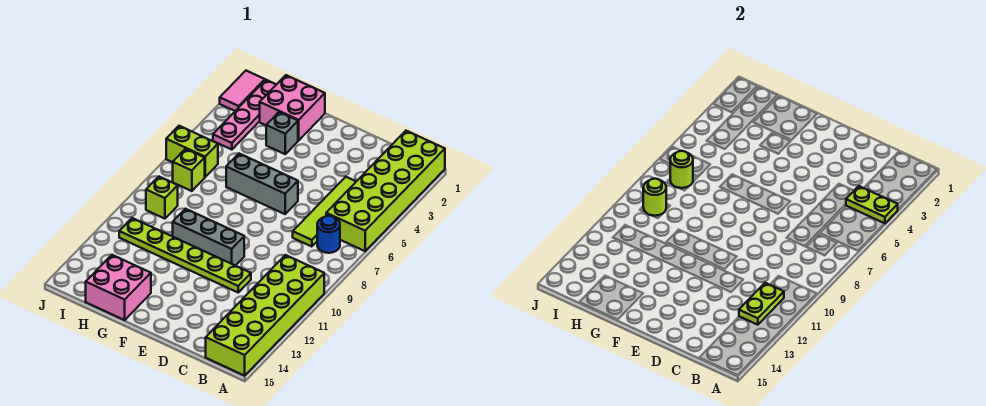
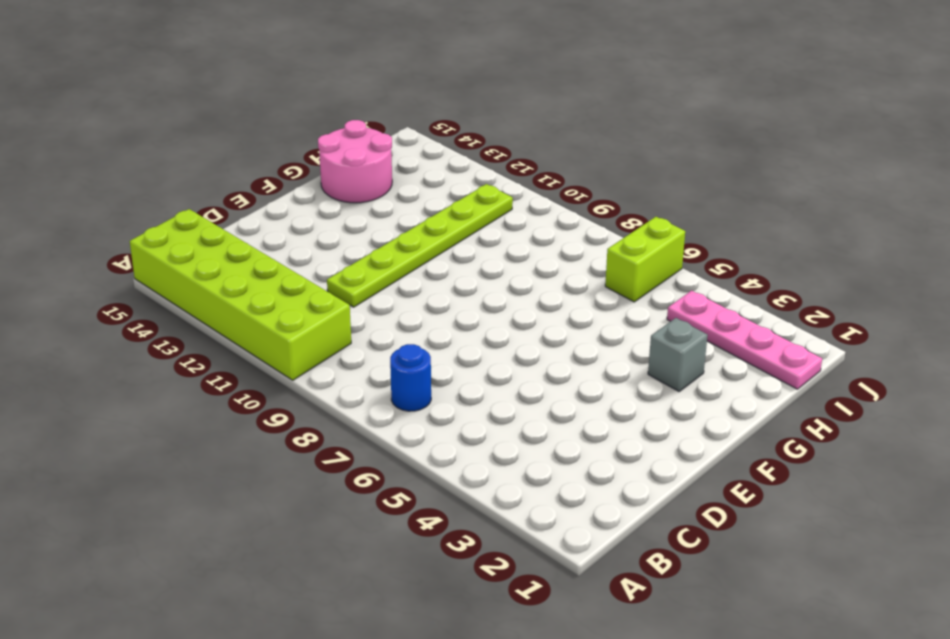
pink 2x2 round brick [318,120,392,203] -> pink 2x2 brick [86,255,151,320]
none -> lime 2x6 brick [326,131,445,251]
none -> lime 1x4 tile [293,177,356,247]
none -> grey 1x3 brick [226,154,298,214]

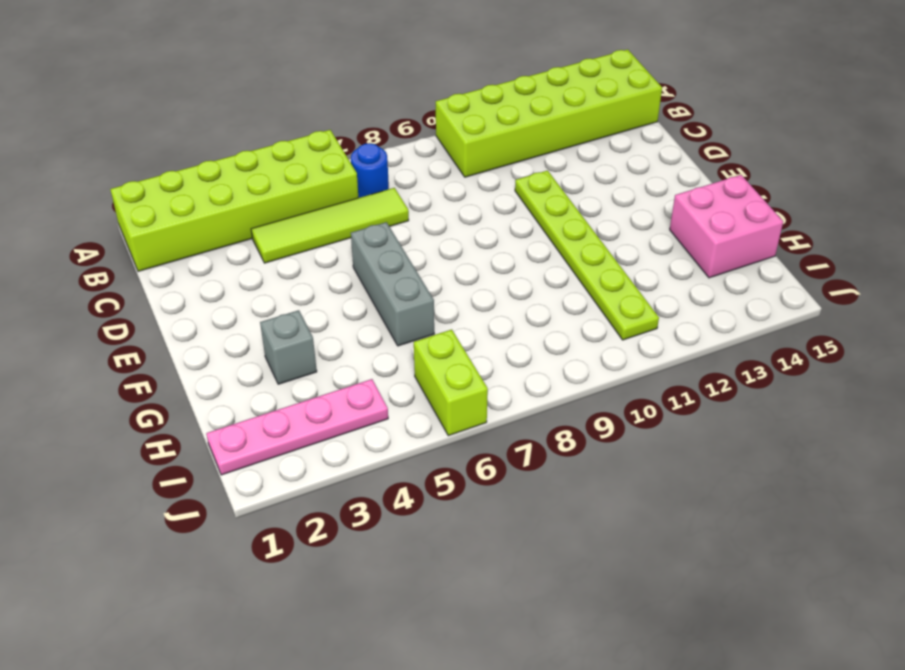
none -> grey 1x3 brick [173,209,244,266]
none -> pink 2x2 brick [260,75,325,140]
none -> lime 1x1 brick [173,149,205,191]

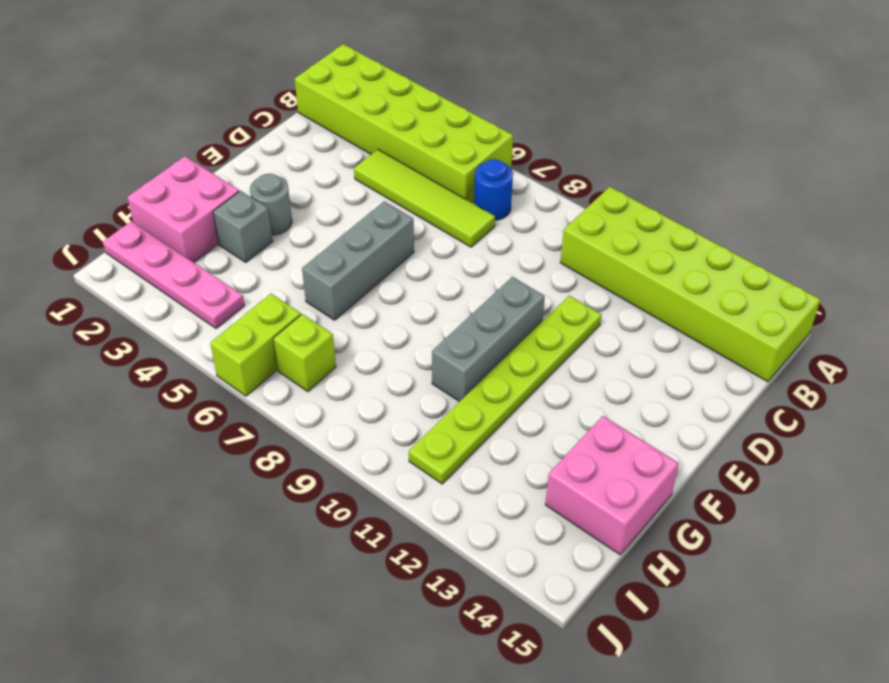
grey 1x1 round brick [250,174,292,235] -> none
none -> lime 1x1 brick [146,177,178,219]
none -> pink 1x2 tile [220,71,265,111]
none -> lime 1x2 plate [846,186,898,224]

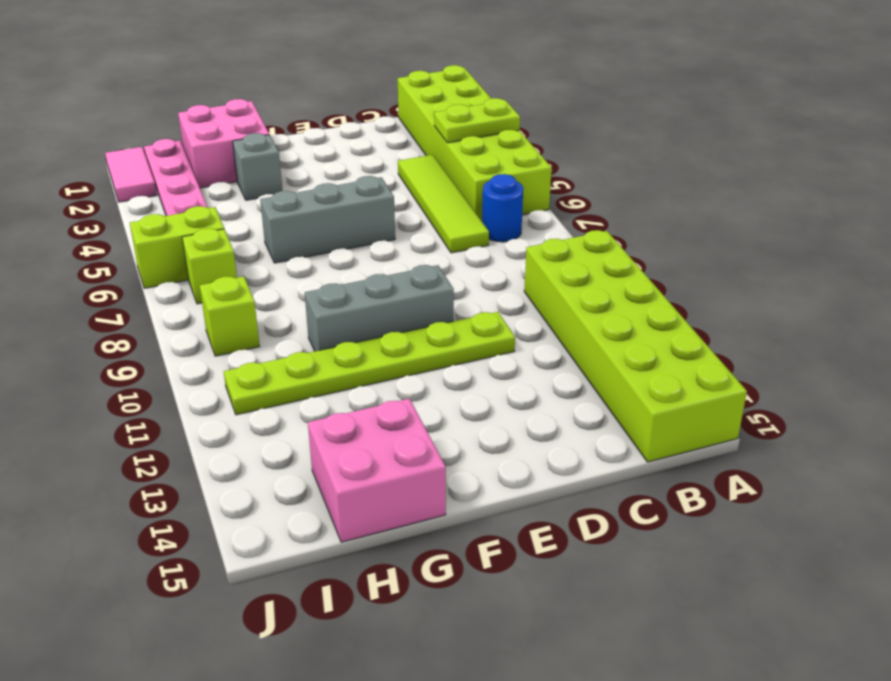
none -> lime 1x2 plate [739,283,784,325]
none -> lime 1x1 round brick [670,151,693,188]
none -> lime 1x1 round brick [643,179,666,216]

